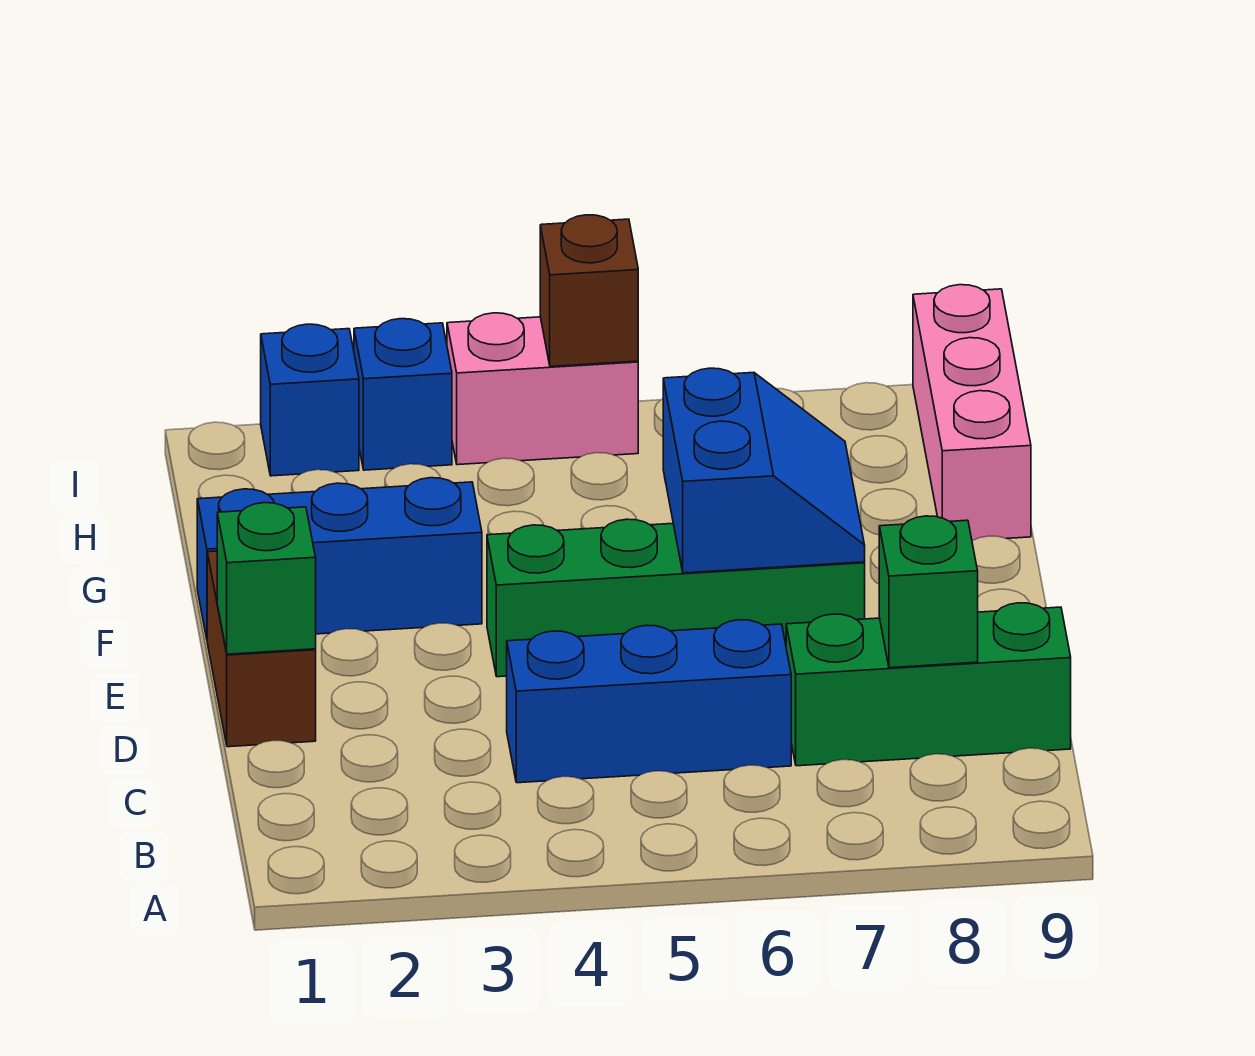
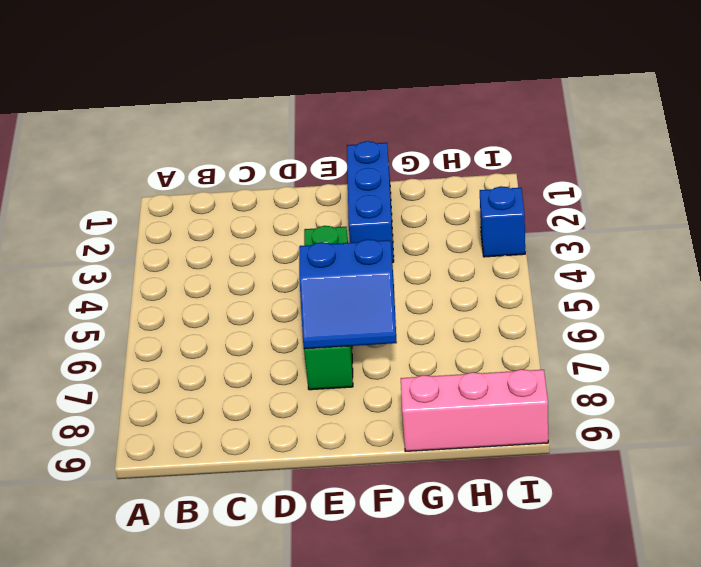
none -> blue 1x3 brick [507,620,791,783]
none -> green 1x3 brick [786,603,1071,766]
none -> brown 1x2 brick [207,551,316,747]

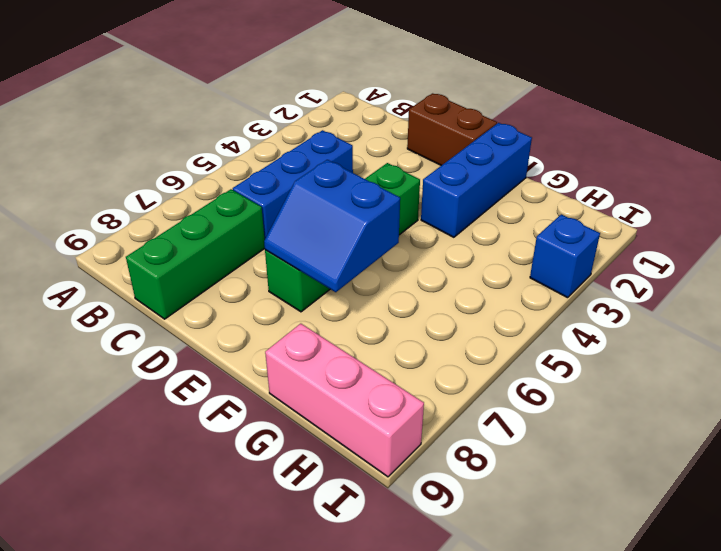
none -> blue 1x1 brick [261,324,359,476]
none -> pink 1x2 brick [447,313,638,465]
none -> green 1x1 brick [879,516,978,668]

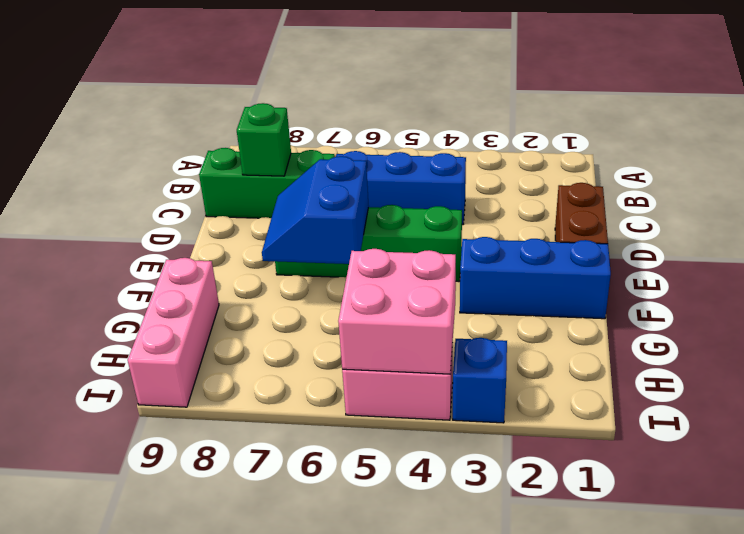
pink 2x2 brick [338,249,456,374] -> brown 1x1 brick [540,215,638,366]
none -> blue 1x1 brick [261,324,359,476]
none -> green 1x1 brick [217,503,316,654]

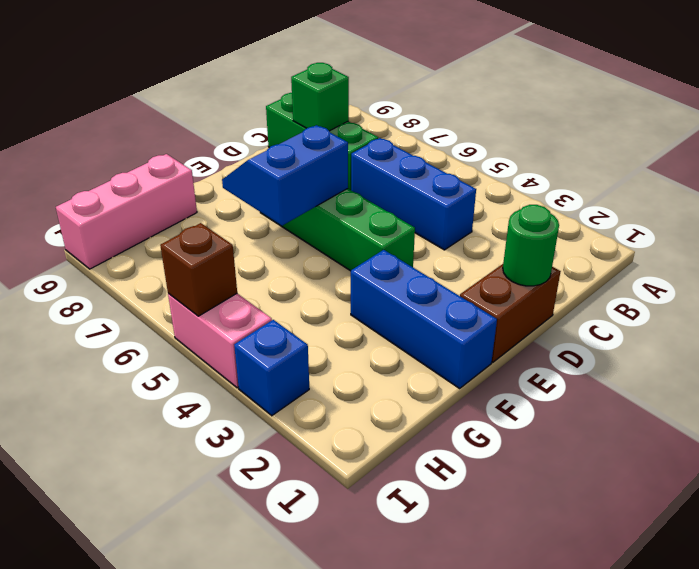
green 1x1 round brick [503,205,559,286] -> green 1x1 brick [217,503,316,654]
none -> blue 1x1 brick [261,324,359,476]

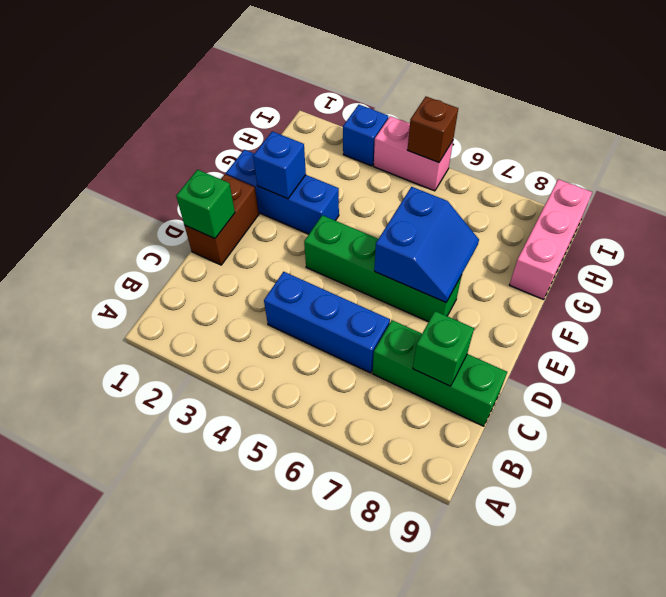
blue 1x1 brick [253,131,306,199] -> blue 1x1 brick moved to [261,324,359,476]

